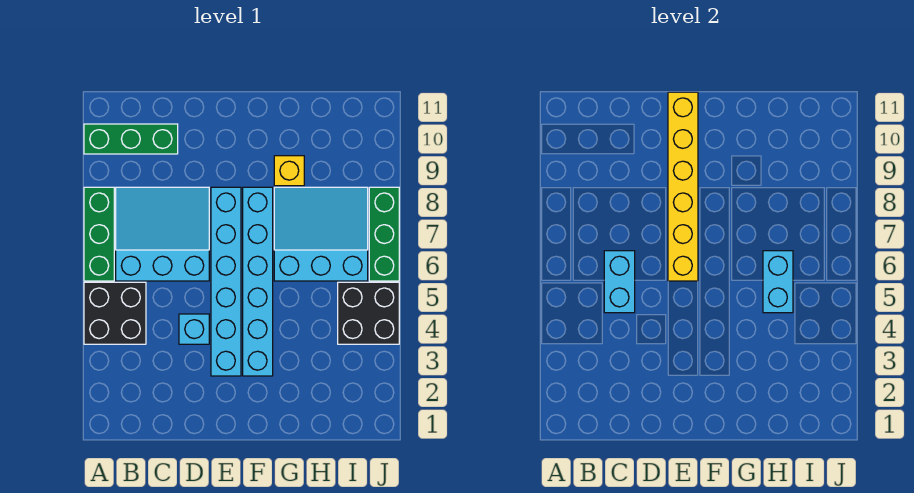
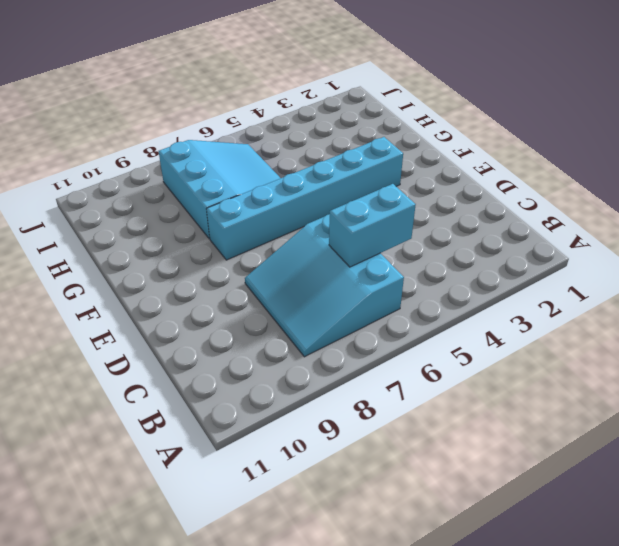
cyan 3x3 slope [159,140,280,239] -> cyan 3x3 slope turned to [274,187,368,281]
none -> black 2x2 brick [84,282,146,344]
none -> green 1x3 brick [84,187,114,281]
none -> green 1x3 brick [84,124,178,154]

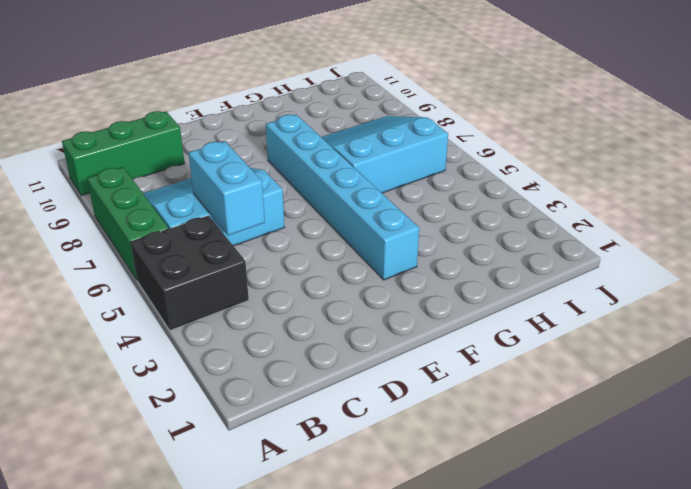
none -> cyan 1x1 brick [179,314,209,344]
none -> cyan 1x6 brick [211,187,241,376]
none -> yellow 1x1 brick [274,156,304,186]

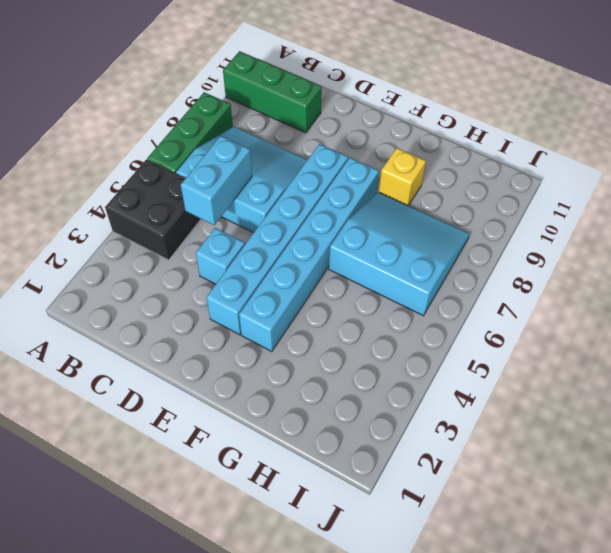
none -> black 2x2 brick [338,282,399,344]
none -> green 1x3 brick [369,187,399,281]
none -> yellow 1x6 brick [668,92,698,281]

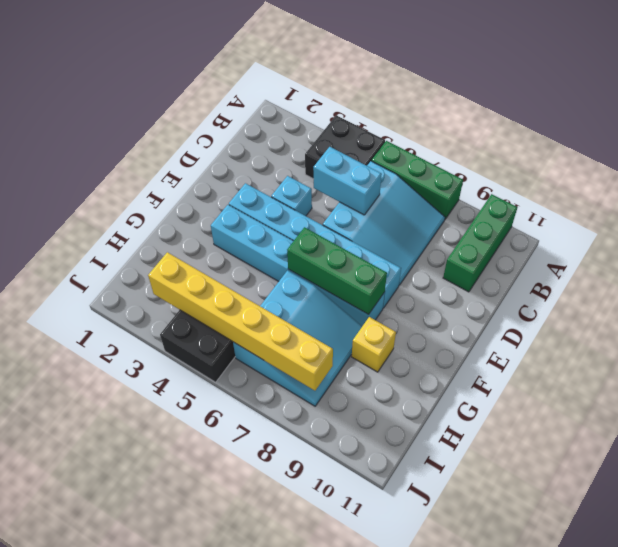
green 1x3 brick [287,227,387,314] -> green 1x3 brick moved to [369,187,399,281]
yellow 1x6 brick [148,252,333,391] -> yellow 1x6 brick moved to [668,92,698,281]
none -> cyan 1x2 brick [763,251,793,313]

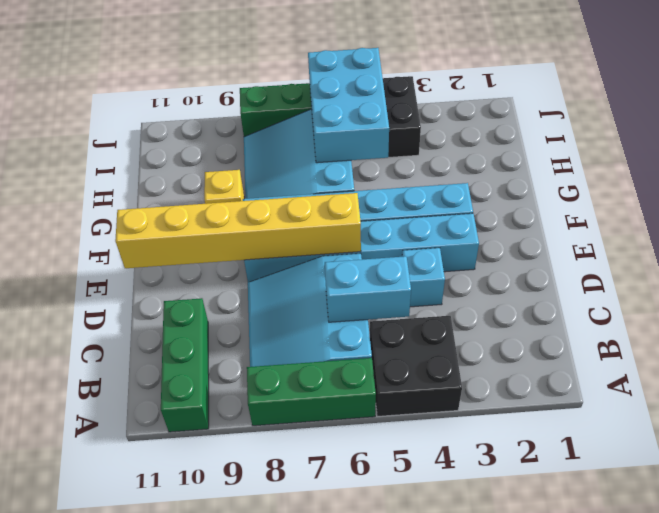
cyan 2x3 brick [308,48,389,163] -> cyan 1x2 brick [763,251,793,313]

